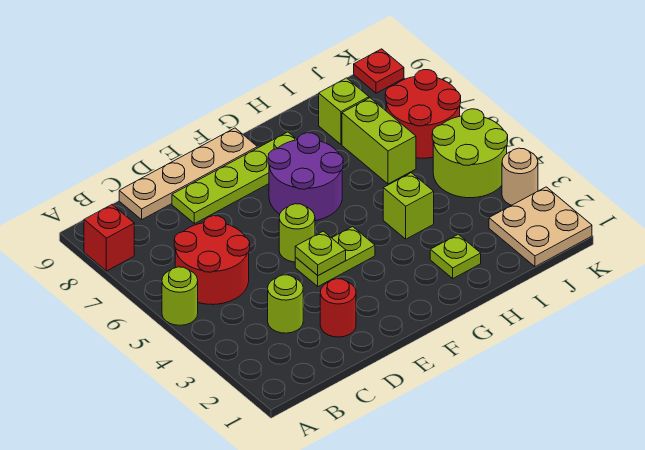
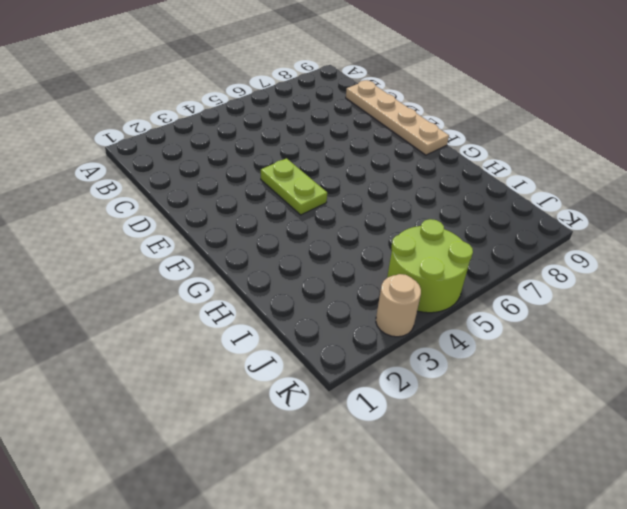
none -> lime 1x1 round brick [162,267,198,325]
none -> red 1x1 brick [84,205,134,271]
none -> red 2x2 round brick [174,216,250,305]

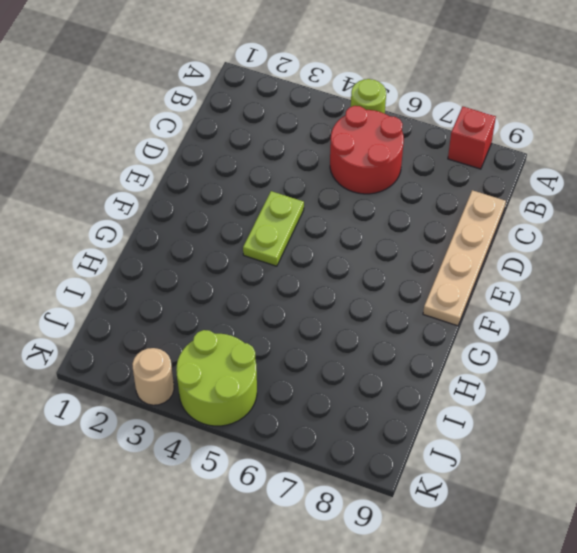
none -> lime 1x1 round brick [268,275,303,333]
none -> red 1x1 round brick [320,279,356,337]
none -> lime 1x4 plate [172,132,297,224]

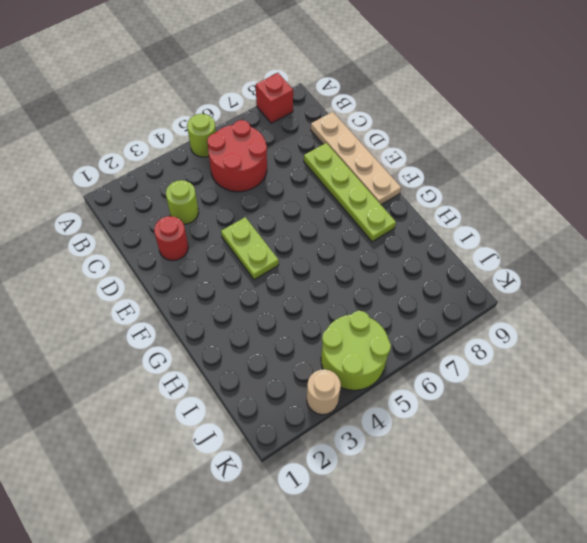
none -> lime 1x1 round brick [279,204,315,262]
none -> purple 2x2 round brick [268,133,343,221]
none -> lime 1x1 plate [430,234,481,278]

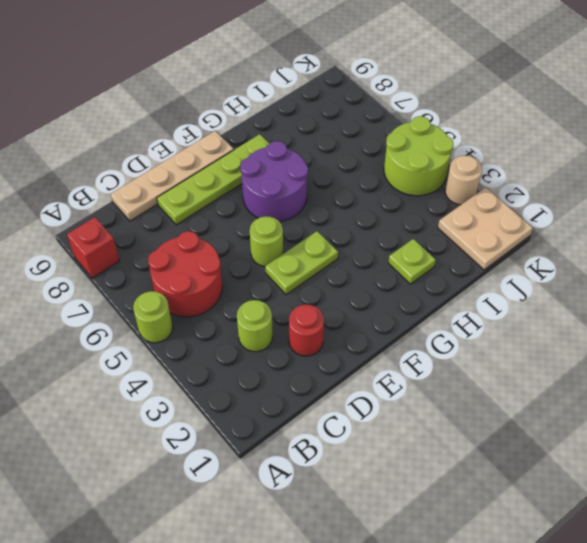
none -> lime 1x1 brick [383,173,434,239]
none -> lime 1x2 brick [342,98,416,184]
none -> lime 1x1 brick [319,78,369,144]

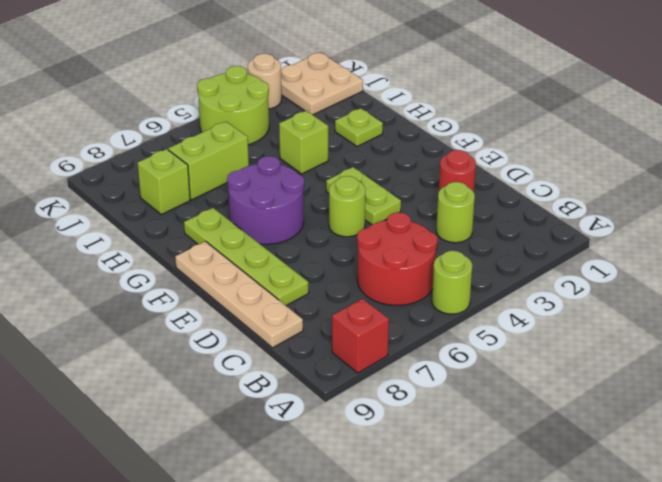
none -> red 2x2 round brick [385,70,461,158]
none -> red 1x1 plate [354,49,404,93]
none -> lime 1x1 plate [295,231,346,275]

